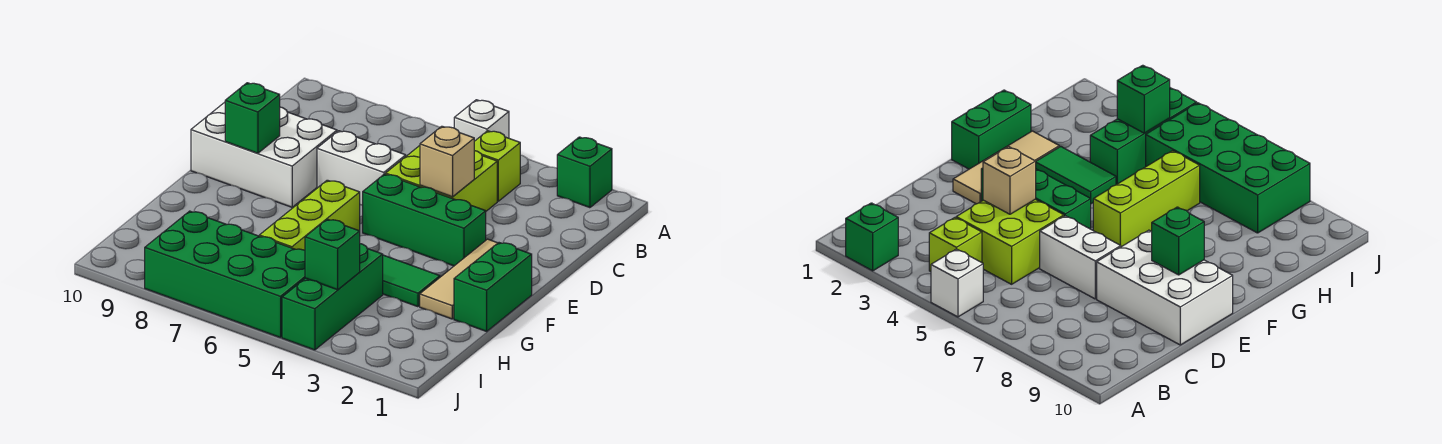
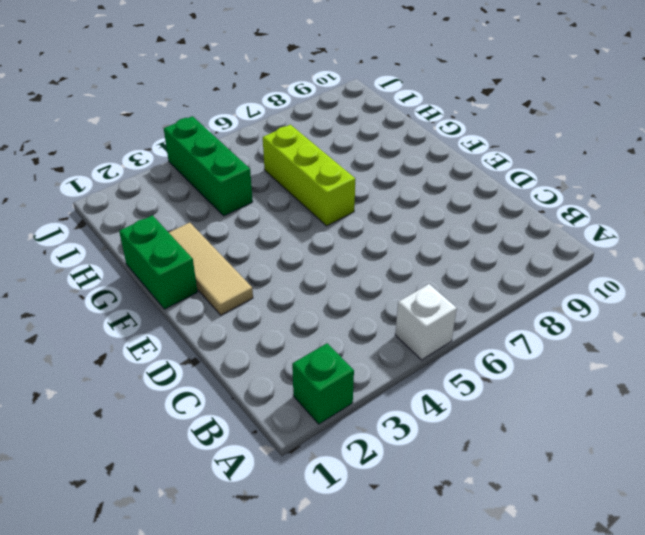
none -> lime 1x1 brick [474,131,520,201]
none -> lime 2x2 brick [386,146,497,211]
none -> white 1x2 brick [317,131,406,205]

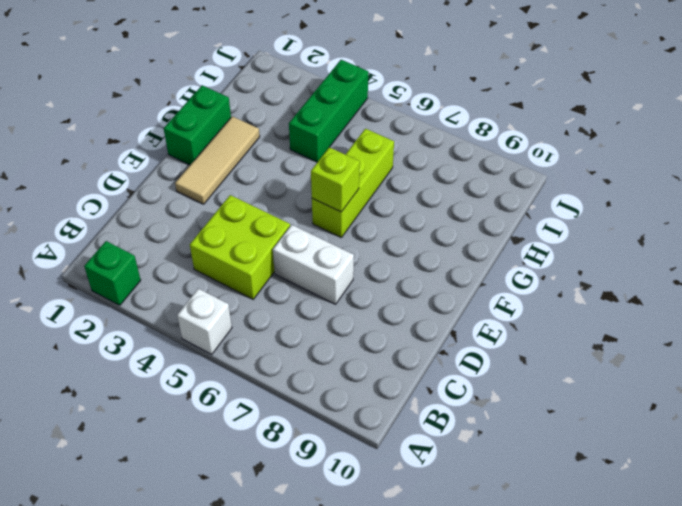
lime 1x1 brick [311,147,360,212] -> lime 1x1 brick moved to [474,131,520,201]
none -> white 2x3 brick [191,102,337,207]
none -> green 1x3 brick [363,174,486,266]
none -> green 1x2 tile [383,255,440,307]

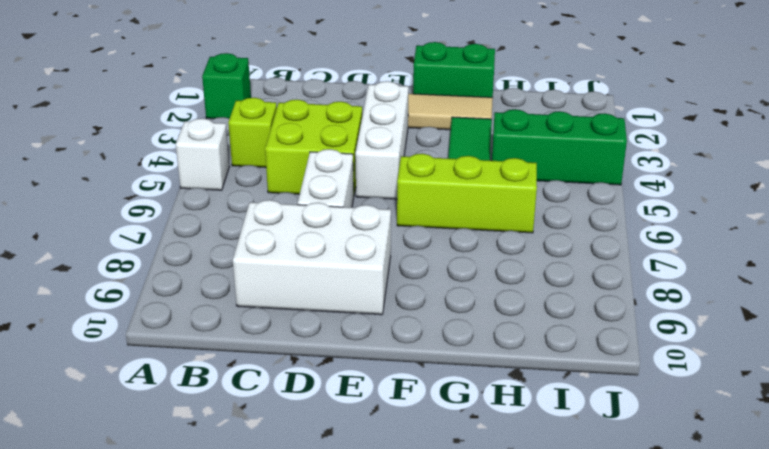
white 2x3 brick [233,200,391,315] -> white 2x3 brick turned to [191,102,337,207]
white 1x3 brick [355,81,409,199] -> green 1x3 brick [363,174,486,266]
none -> green 2x4 brick [145,211,305,338]
none -> tan 1x1 brick [420,126,474,197]
none -> green 1x1 brick [225,83,280,153]

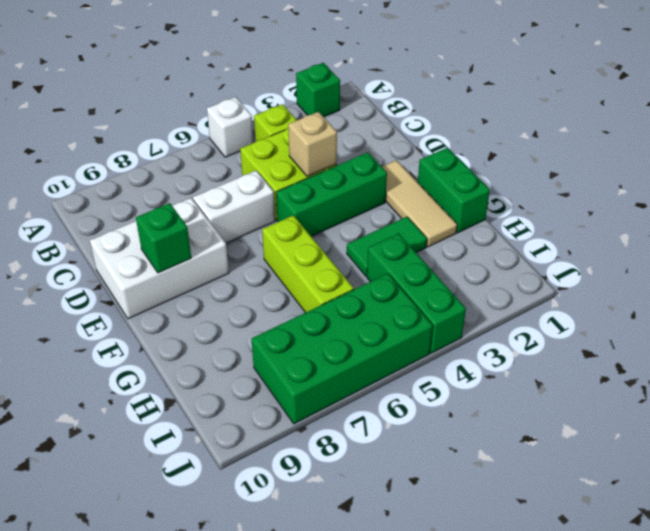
none -> green 1x1 brick [305,219,360,290]

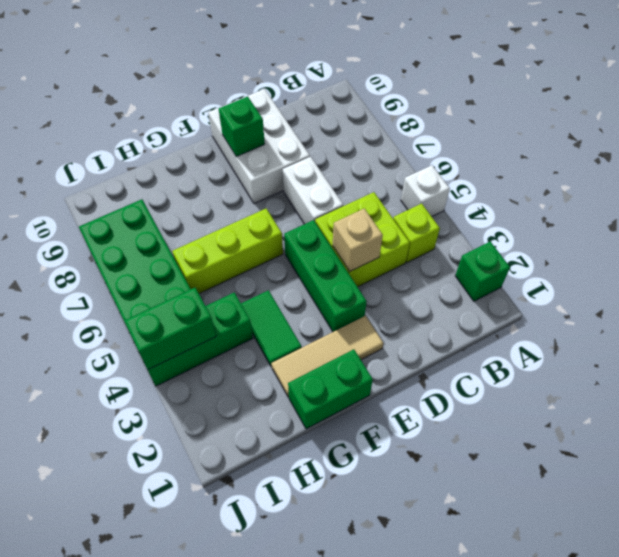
green 1x2 brick [124,288,216,369] -> green 1x1 brick [305,219,360,290]

